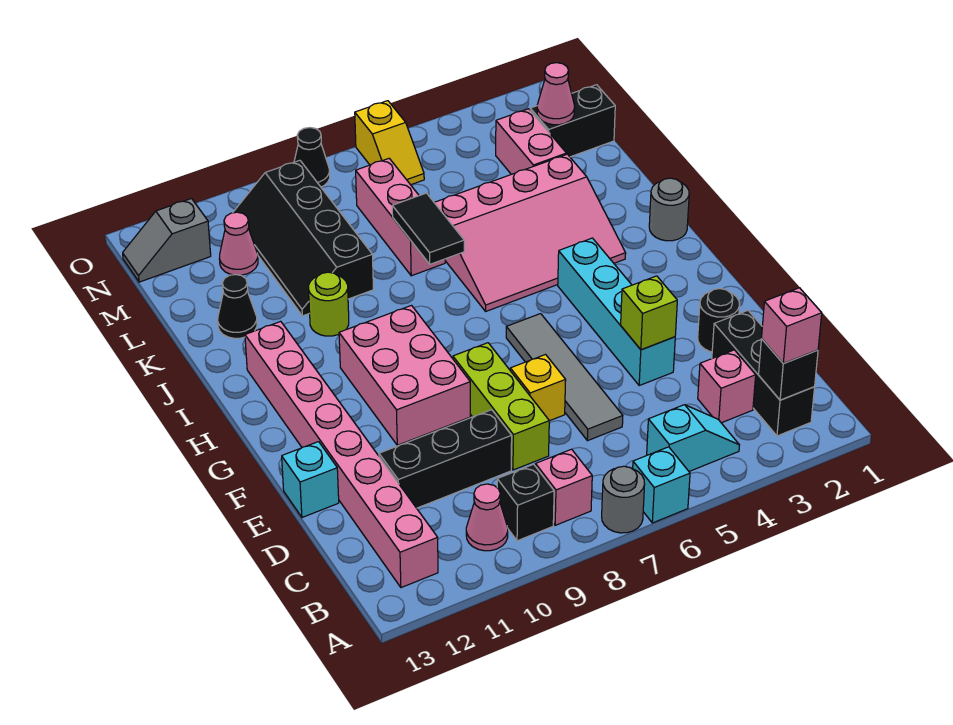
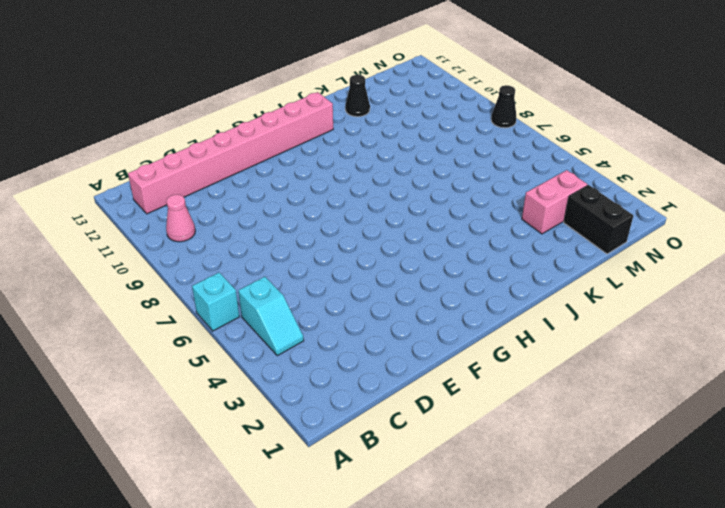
none -> grey 1x1 round brick [602,466,645,533]
none -> black 1x3 brick [712,311,815,436]
none -> pink 1x1 brick [536,449,592,525]
none -> black 1x1 brick [497,464,554,541]

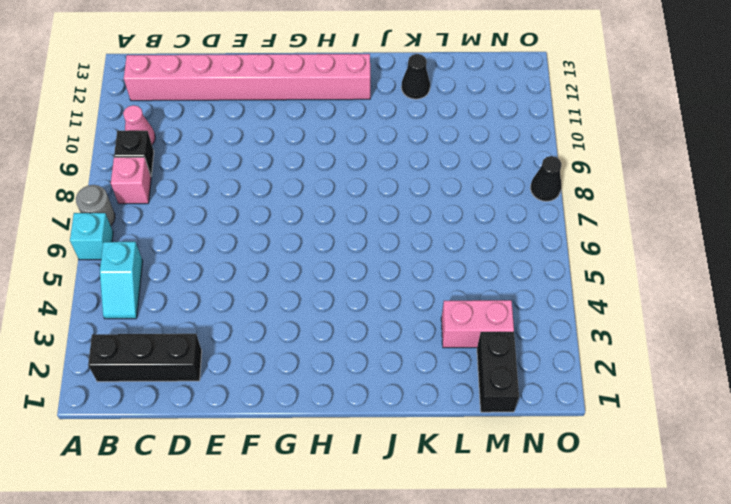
none -> pink 1x1 brick [698,350,756,423]
none -> grey 1x4 tile [506,314,623,441]
none -> lime 1x3 brick [453,343,549,470]
none -> black 1x3 brick [379,410,512,508]

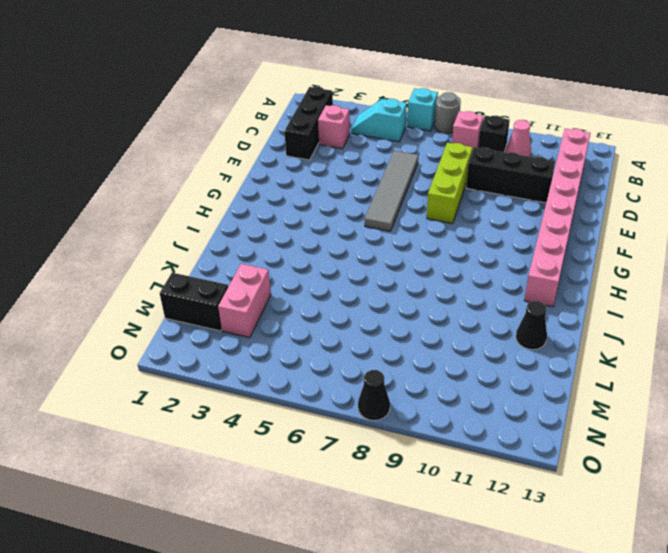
none -> black 1x1 round brick [698,289,740,352]
none -> cyan 1x4 brick [558,238,675,385]
none -> yellow 1x1 brick [510,355,566,421]
none -> cyan 1x1 brick [282,442,339,517]

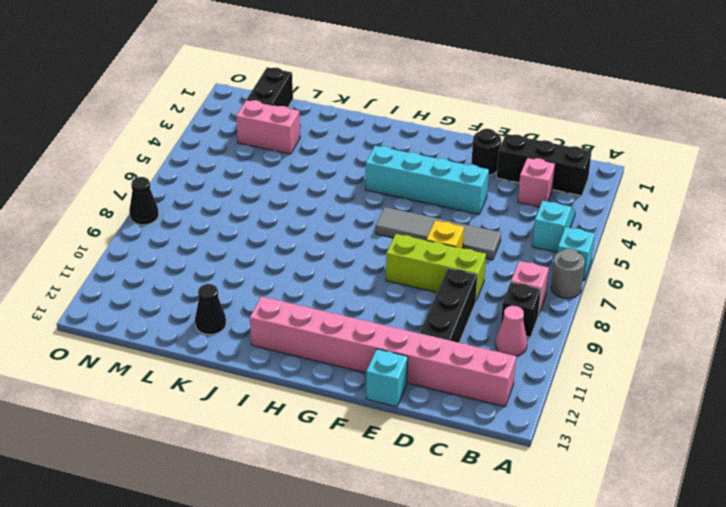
none -> pink 2x3 brick [339,306,470,445]
none -> grey 1x1 round brick [649,178,689,241]
none -> pink 3x4 slope [434,154,626,311]
none -> lime 1x1 round brick [309,272,349,336]

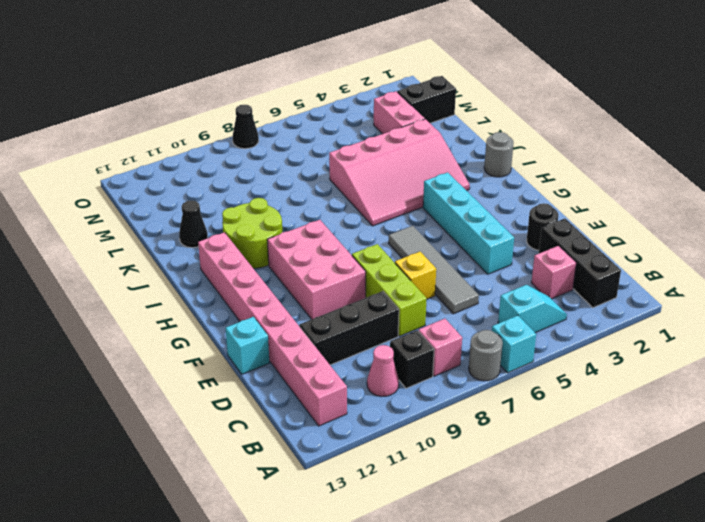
lime 2x2 round brick [222,198,282,268] -> lime 1x1 round brick [309,272,349,336]
none -> pink 1x3 brick [356,158,445,276]
none -> black 2x4 slope [233,160,373,316]
none -> pink 1x1 cone [219,212,258,275]
none -> yellow 1x2 slope [355,101,424,185]

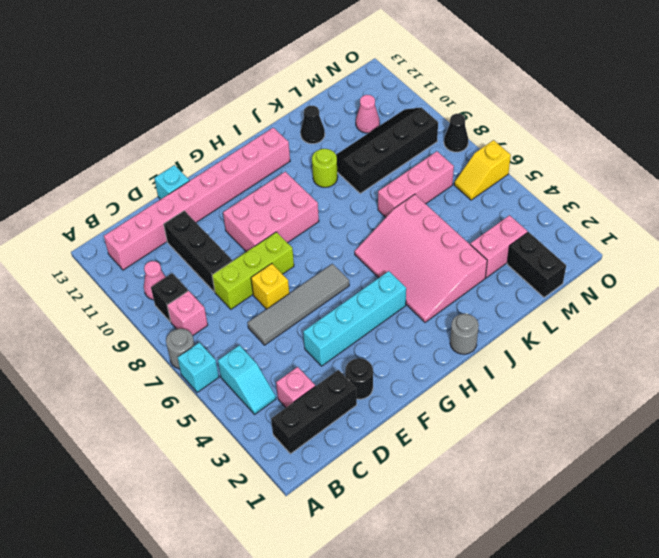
none -> grey 1x2 slope [123,199,211,282]
none -> black 1x1 brick [759,339,818,400]
none -> lime 1x1 brick [621,276,677,350]
none -> black 1x2 tile [392,193,464,264]

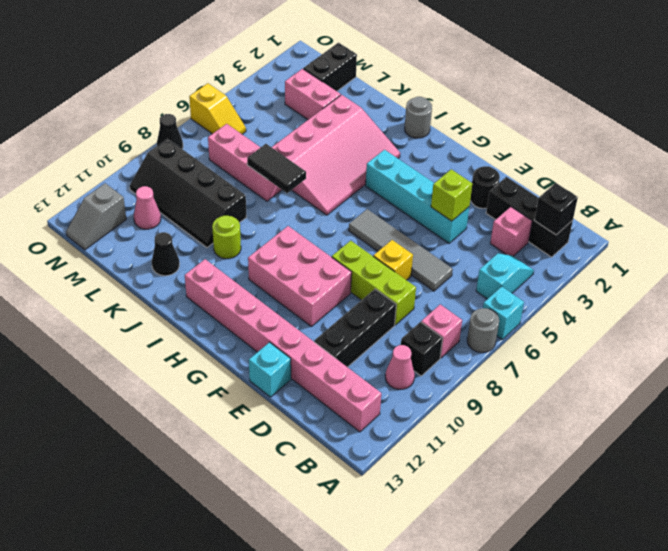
none -> pink 1x1 cone [537,63,574,125]
none -> pink 1x1 brick [762,288,822,364]

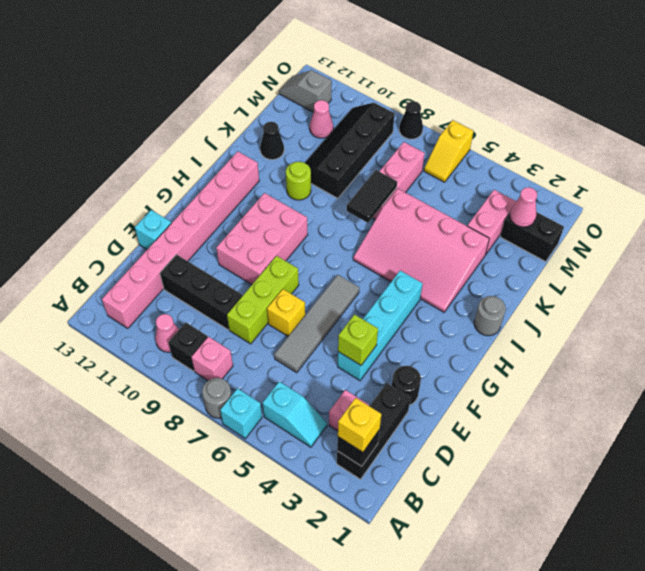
yellow 1x1 brick [338,398,381,452] -> pink 1x1 brick [762,288,822,364]

